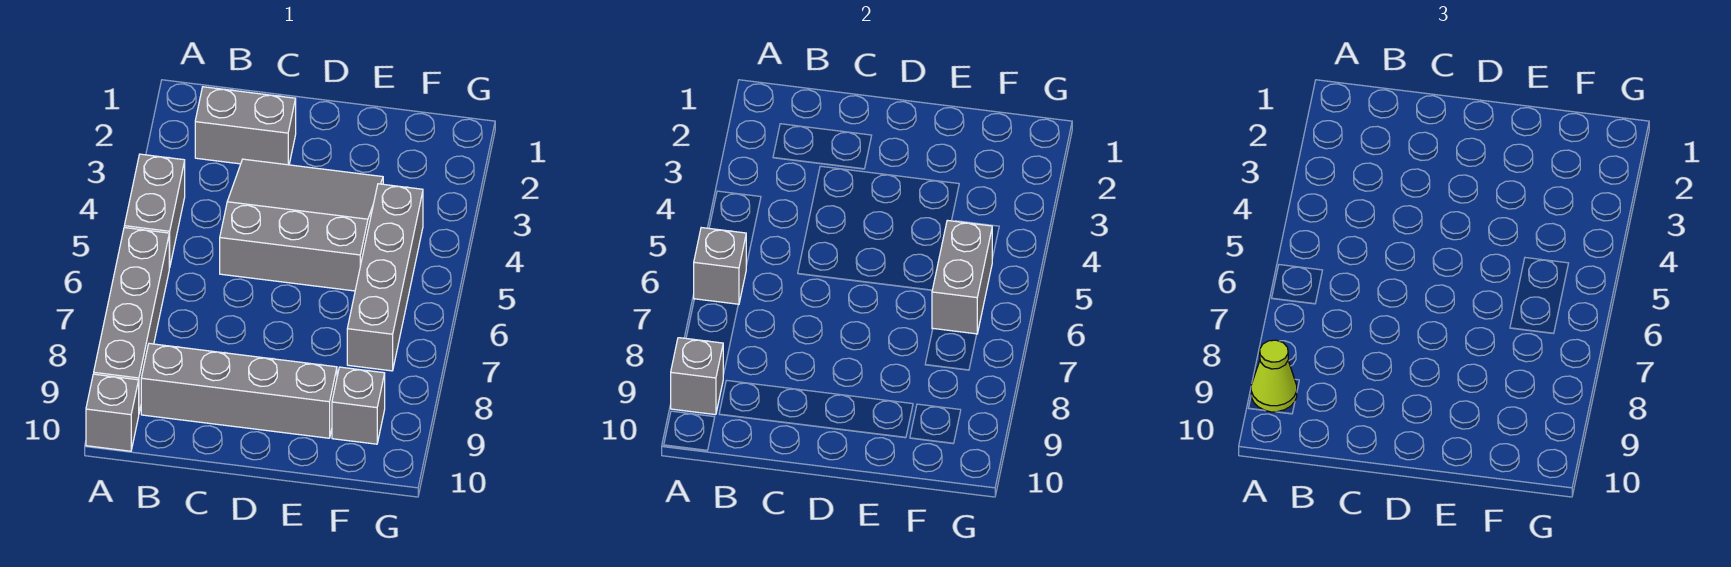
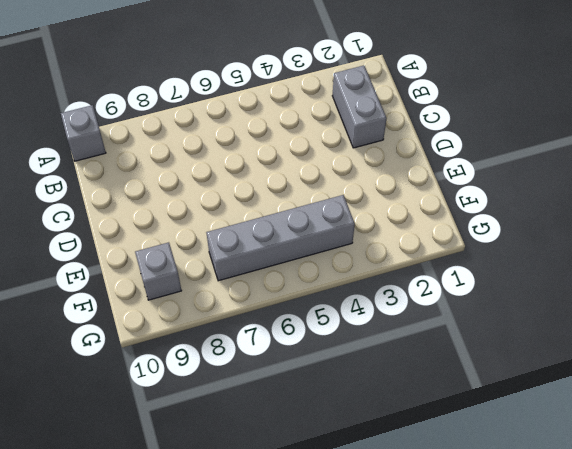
none -> grey 1x2 brick [124,154,185,268]
none -> grey 1x4 brick [94,228,169,412]
none -> grey 1x4 brick [141,344,337,438]

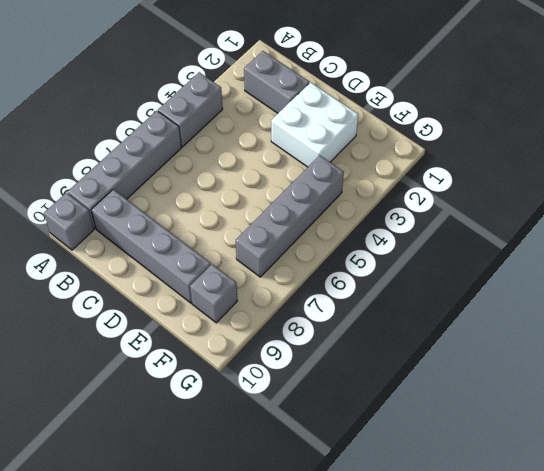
white 2x2 brick [271,82,358,167] -> grey 3x3 slope [220,159,383,291]
none -> grey 1x1 brick [694,228,746,305]
none -> grey 1x1 brick [671,338,723,415]
none -> grey 1x2 brick [932,220,992,334]

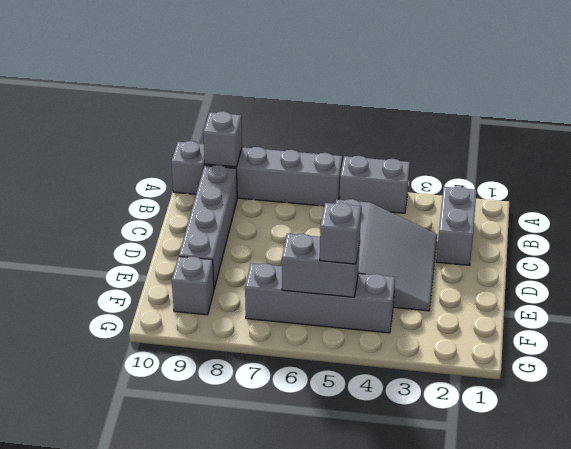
grey 1x1 brick [320,203,361,264] -> grey 1x1 brick moved to [694,228,746,305]
none -> lime 1x1 cone [1251,340,1297,412]

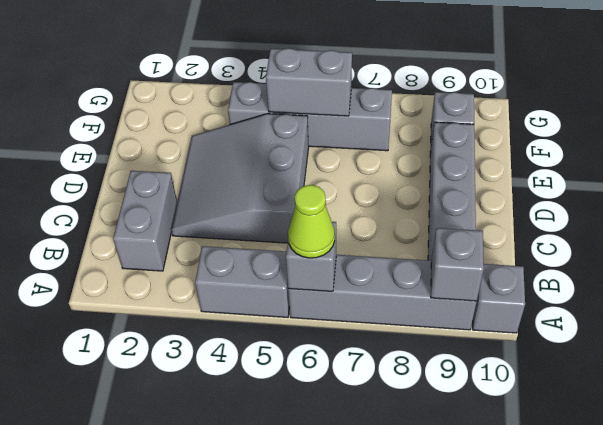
lime 1x1 cone [288,185,335,258] -> lime 1x1 cone moved to [1251,340,1297,412]

